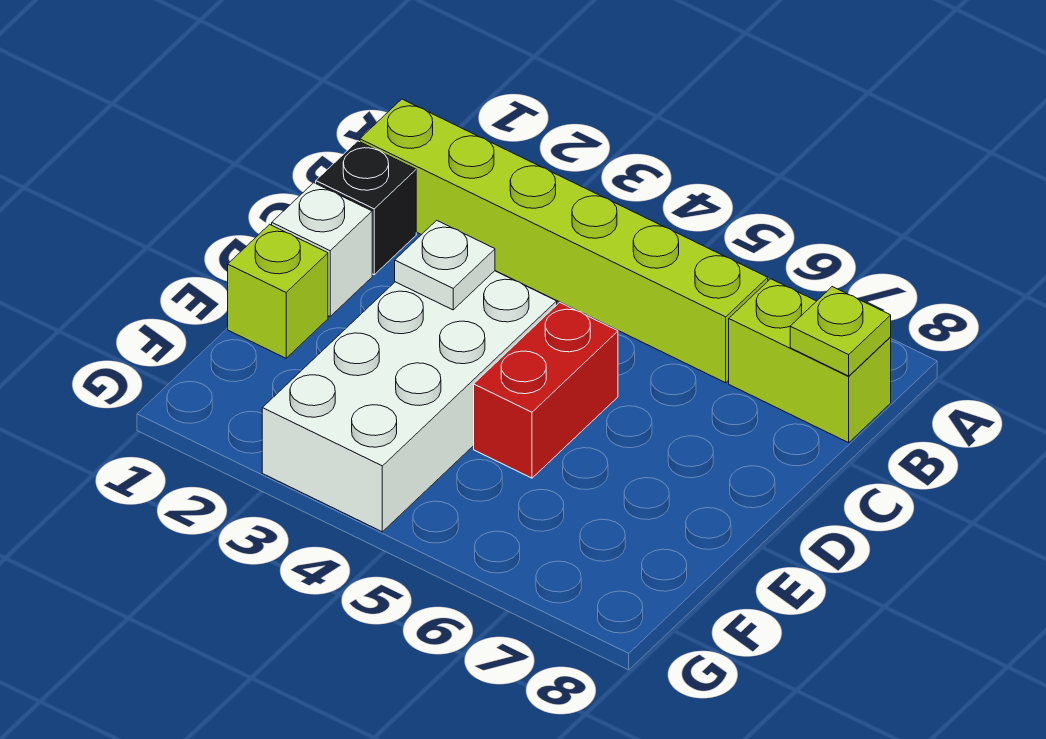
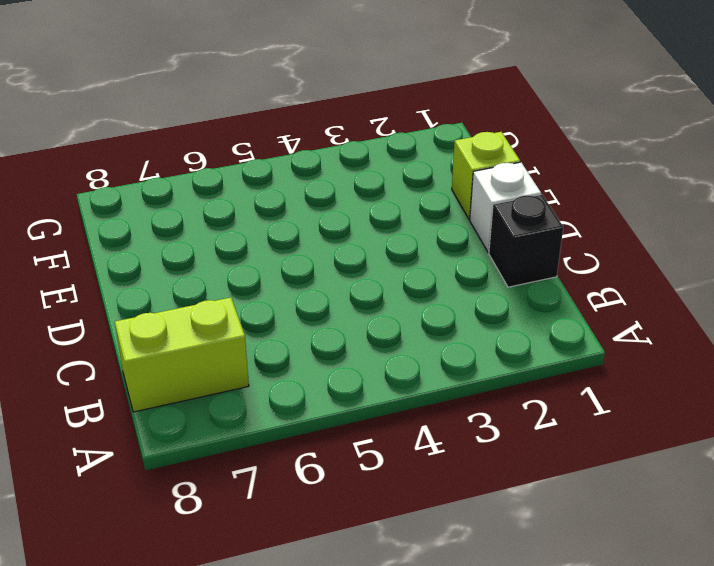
none -> lime 1x6 brick [360,99,768,383]
none -> white 2x4 brick [262,271,557,532]

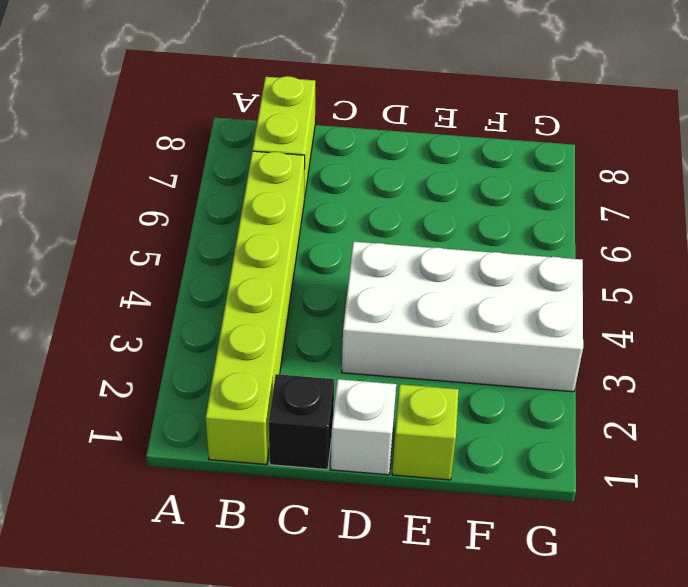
none -> red 1x2 brick [474,302,618,478]
none -> lime 1x1 plate [790,287,891,376]

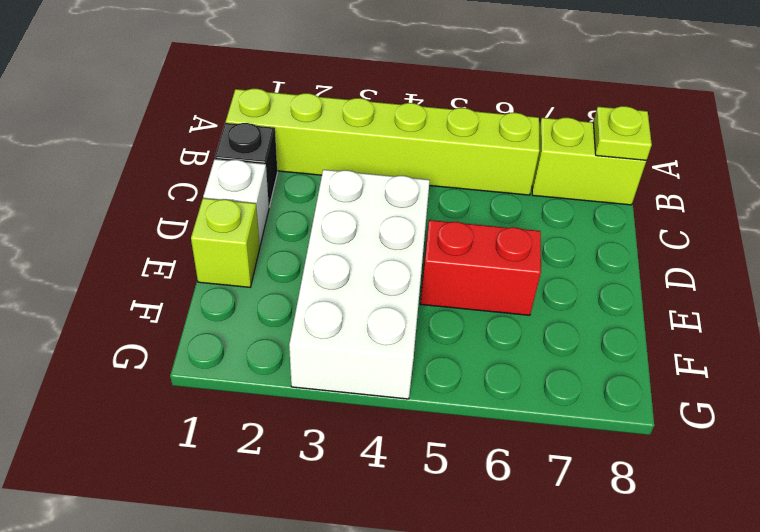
red 1x2 brick [420,220,541,315] -> red 1x2 brick turned to [474,302,618,478]
none -> white 1x1 plate [395,220,495,310]

